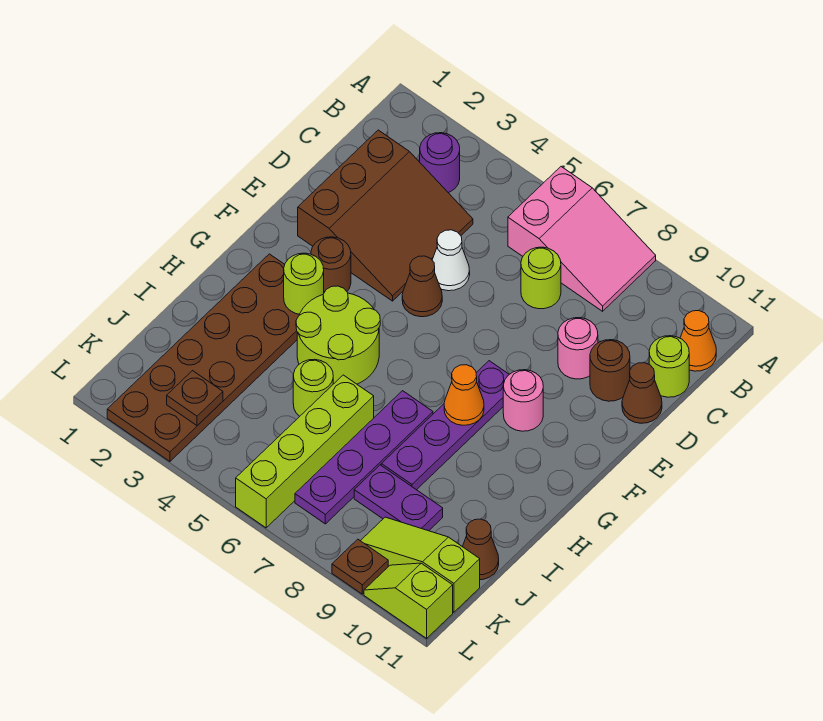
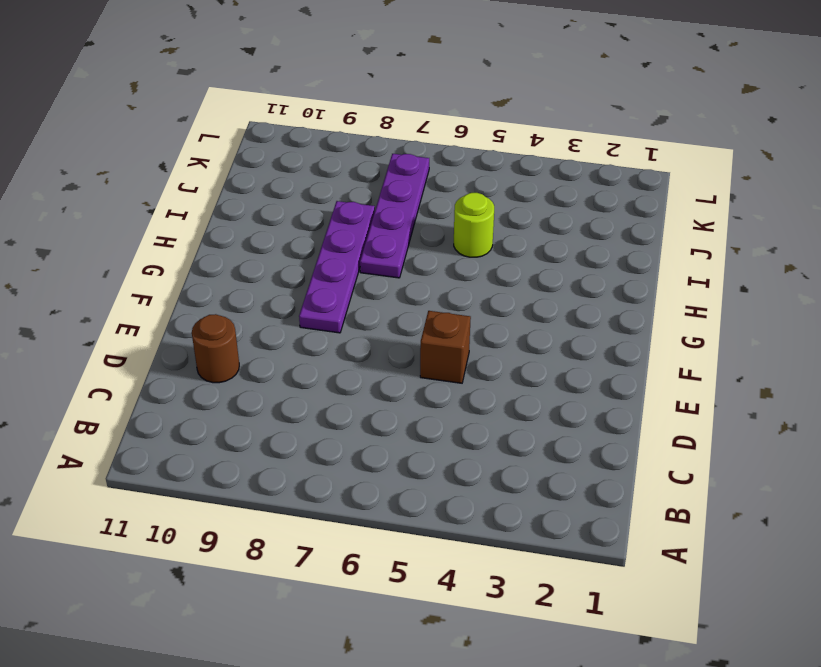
brown 1x1 brick [420,311,471,383] -> brown 1x1 cone [402,256,442,317]
none -> pink 2x3 slope [508,167,656,311]
none -> purple 1x1 round brick [420,133,460,193]
none -> orange 1x1 cone [680,311,716,371]

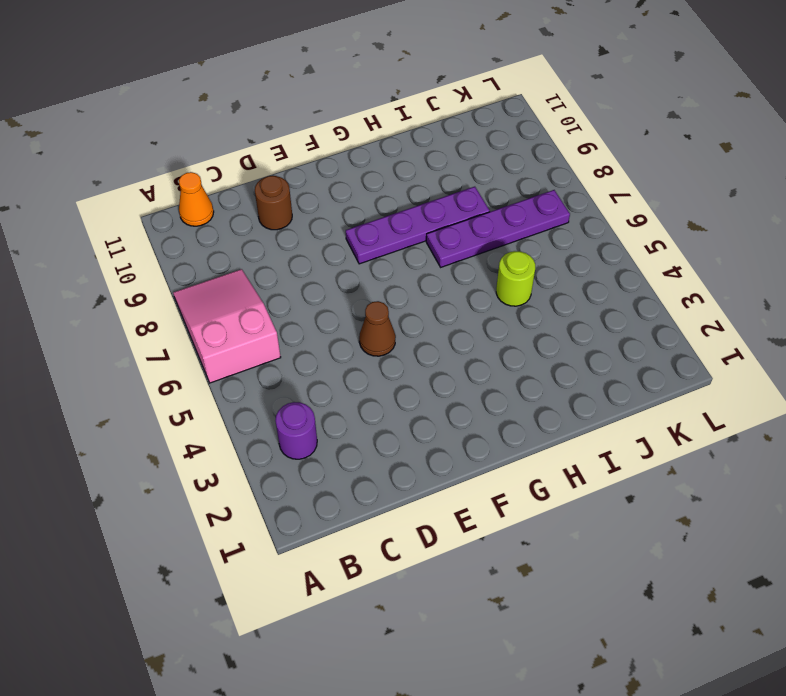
none -> brown 3x3 slope [298,130,473,301]
none -> lime 1x1 round brick [521,247,561,309]
none -> lime 1x1 round brick [649,336,689,397]

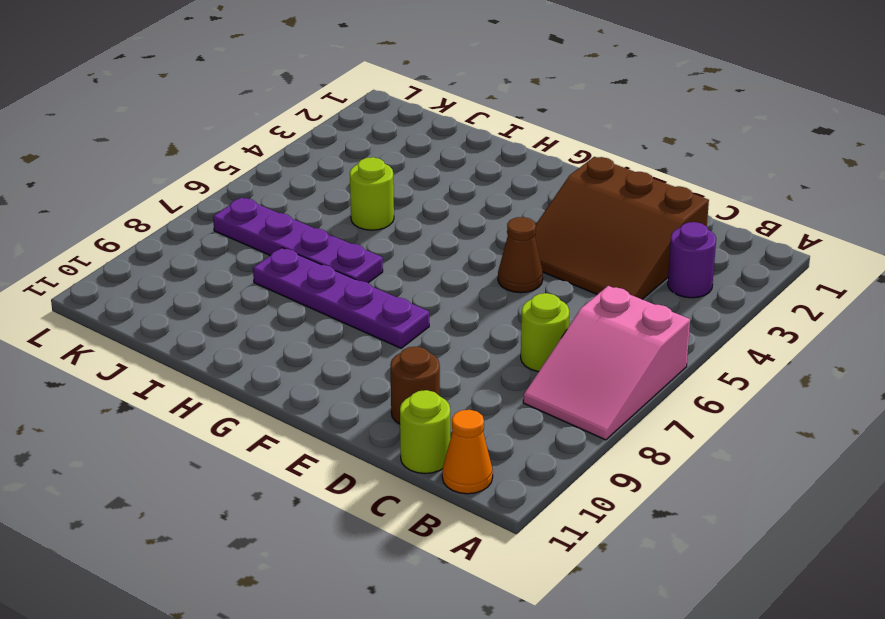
none -> white 1x1 cone [432,230,470,291]
none -> pink 1x1 round brick [558,318,598,379]
none -> brown 1x1 cone [622,363,662,423]

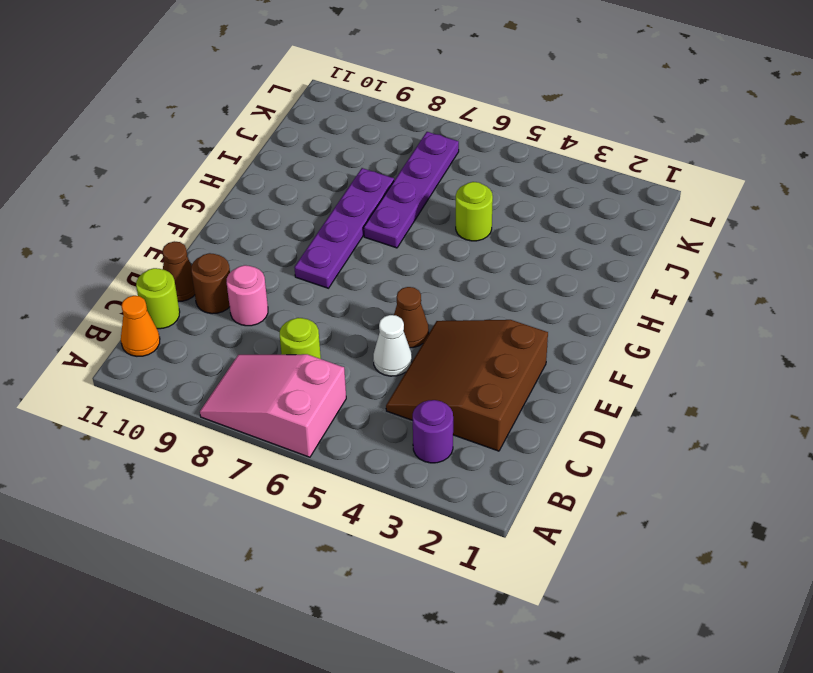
none -> brown 1x1 round brick [311,237,351,292]
none -> pink 1x1 round brick [503,370,543,431]
none -> brown 2x6 plate [107,254,299,461]

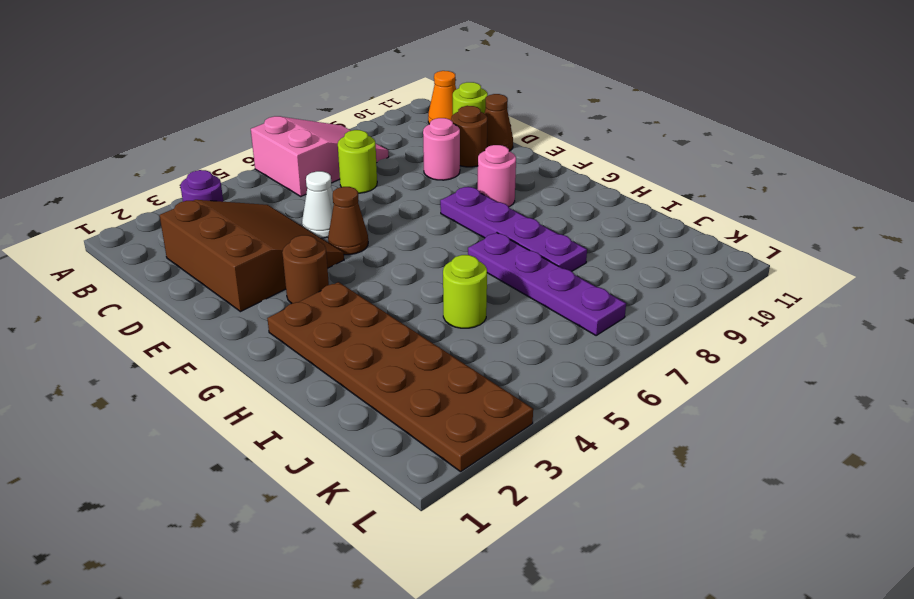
none -> lime 2x2 round brick [296,286,380,384]
none -> lime 1x4 brick [236,375,374,528]
none -> purple 1x2 plate [354,465,443,531]

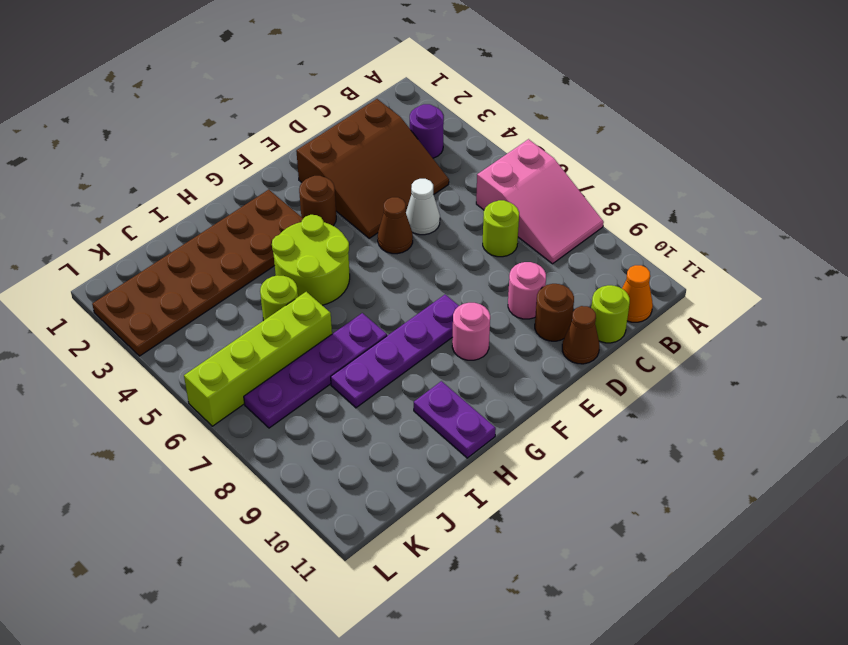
purple 1x2 plate [414,381,496,458] -> purple 1x2 plate moved to [354,465,443,531]
none -> brown 1x1 cone [462,519,499,580]
none -> lime 1x3 slope [361,517,480,612]
none -> brown 1x1 plate [332,539,388,594]

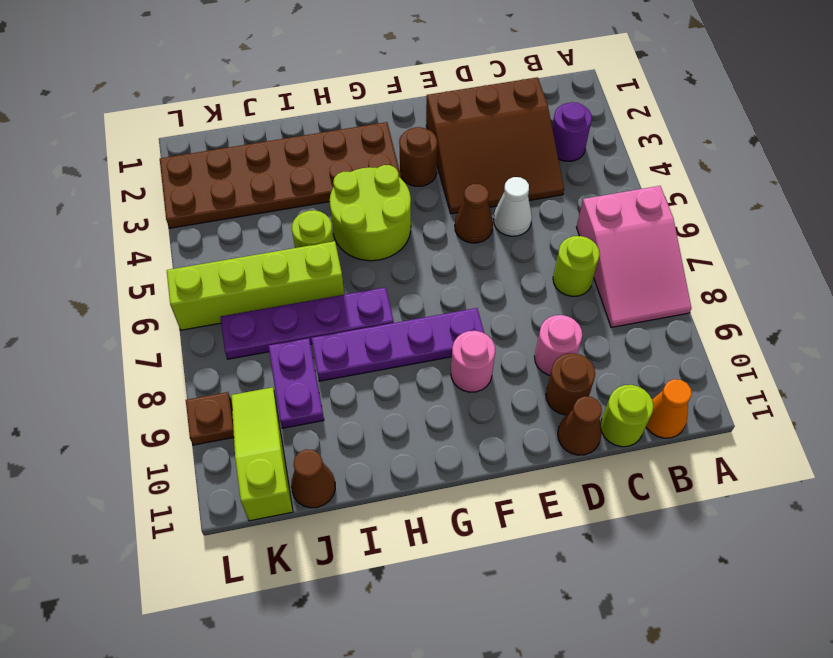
none -> lime 1x2 slope [364,563,453,638]
none -> lime 1x1 round brick [284,253,324,314]
none -> orange 1x1 cone [444,365,484,425]

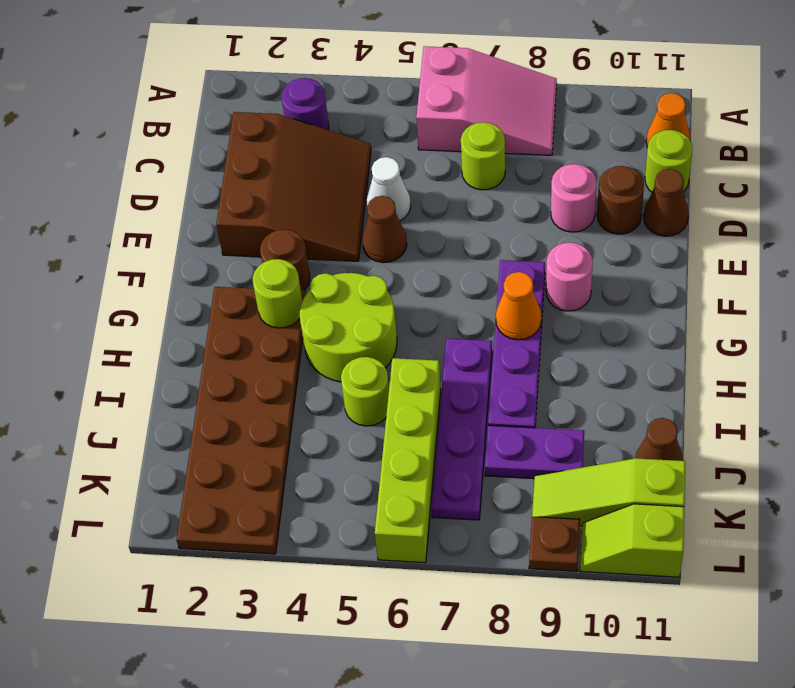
none -> brown 1x1 plate [167,371,223,426]

